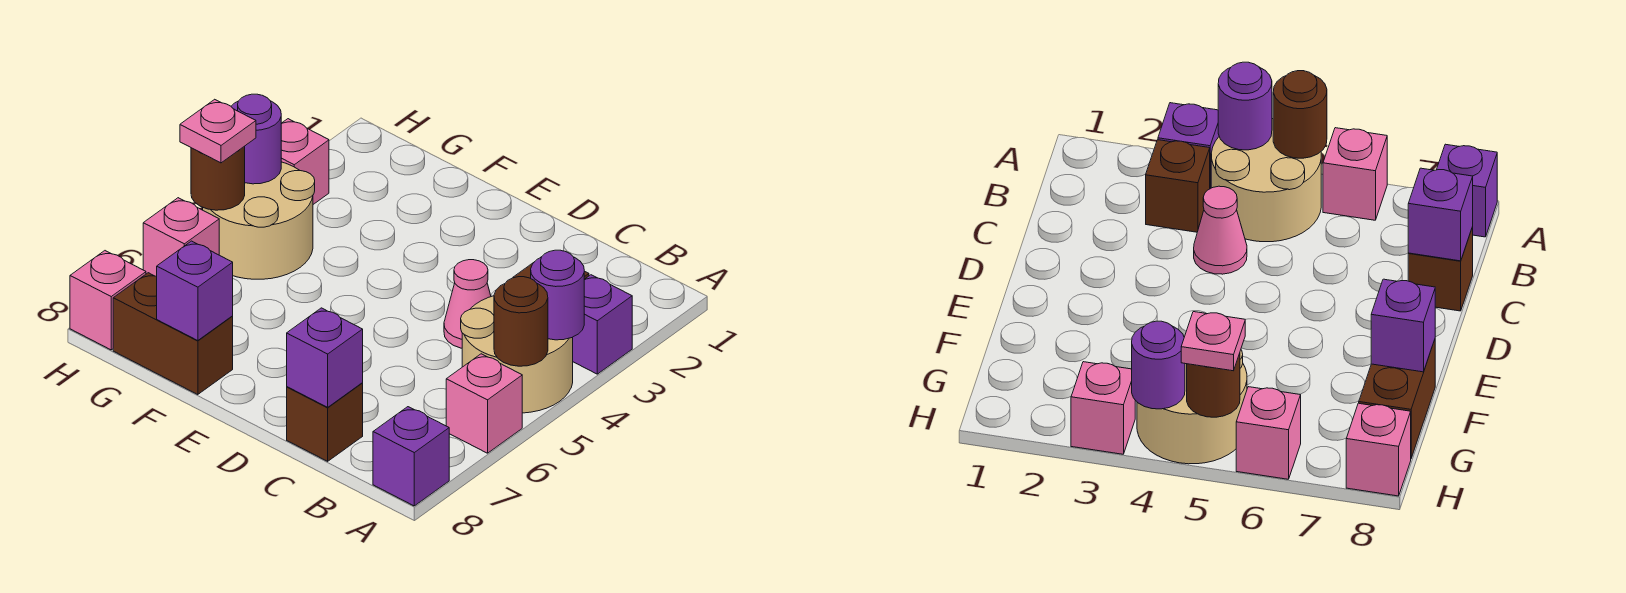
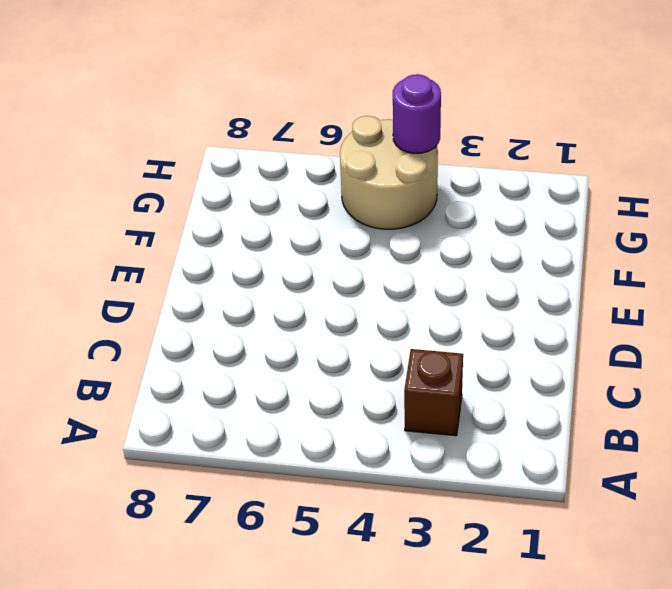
none -> purple 1x1 brick [573,275,632,374]
none -> tan 2x2 round brick [461,296,573,413]
none -> pink 1x1 brick [446,354,522,453]

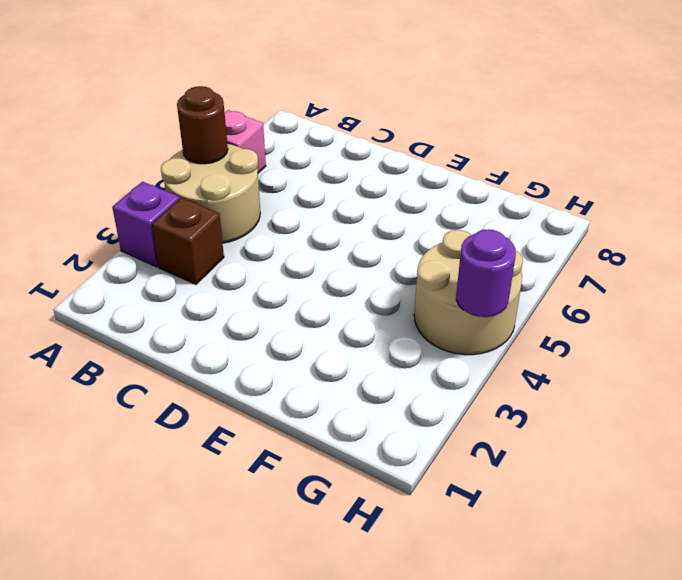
none -> purple 1x1 brick [373,407,449,506]
none -> pink 1x1 cone [444,260,491,348]
none -> brown 1x1 brick [287,383,363,461]

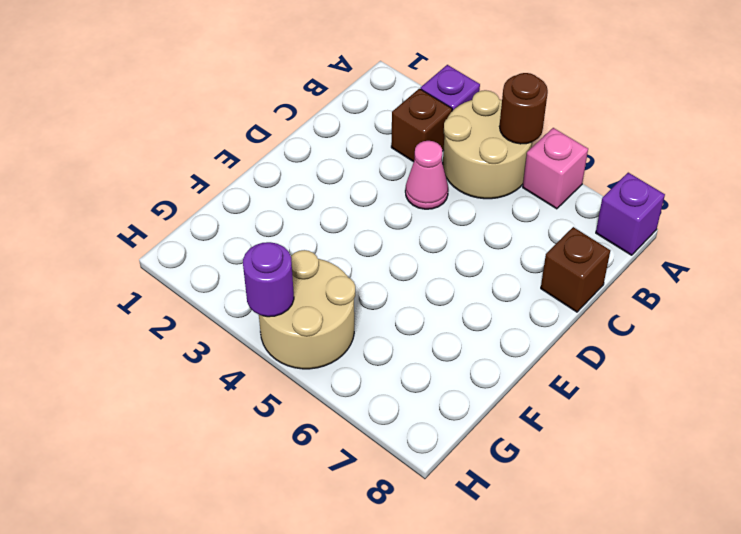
none -> brown 1x2 brick [113,273,233,395]
none -> pink 1x1 brick [281,119,329,204]
none -> pink 1x1 brick [143,198,219,277]

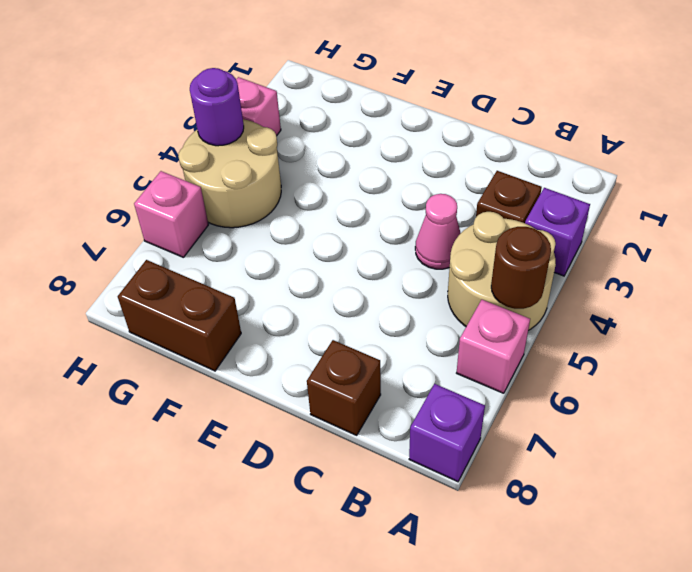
none -> pink 1x1 brick [70,251,146,350]
none -> purple 1x1 round brick [531,250,584,340]
none -> purple 1x1 brick [287,308,363,407]

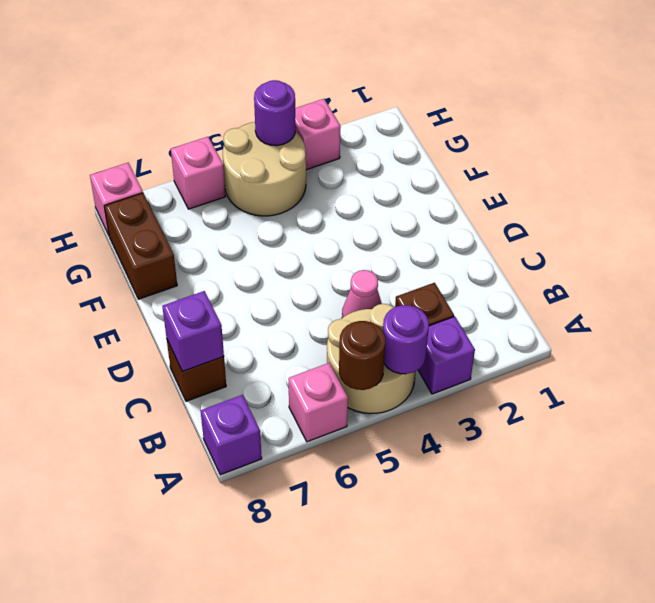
none -> purple 1x1 brick [157,241,233,341]
none -> brown 1x1 round brick [191,146,245,210]
none -> pink 1x1 plate [180,99,256,163]

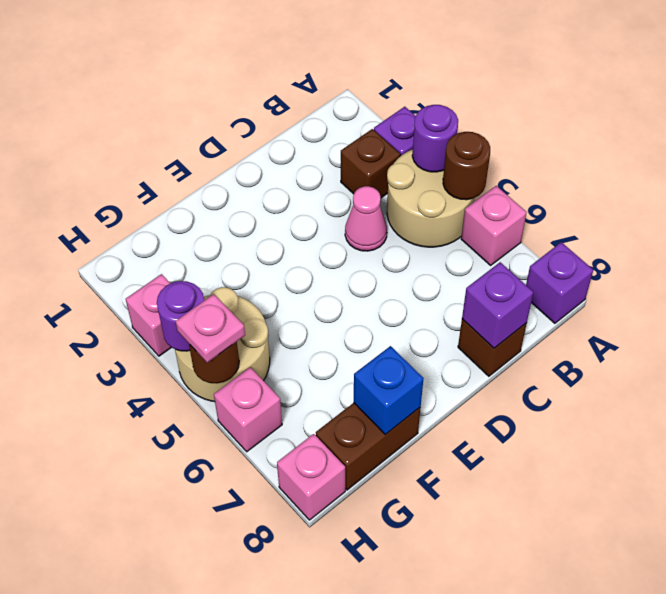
blue 1x1 brick [354,346,424,435] -> purple 1x1 brick [157,241,233,341]

